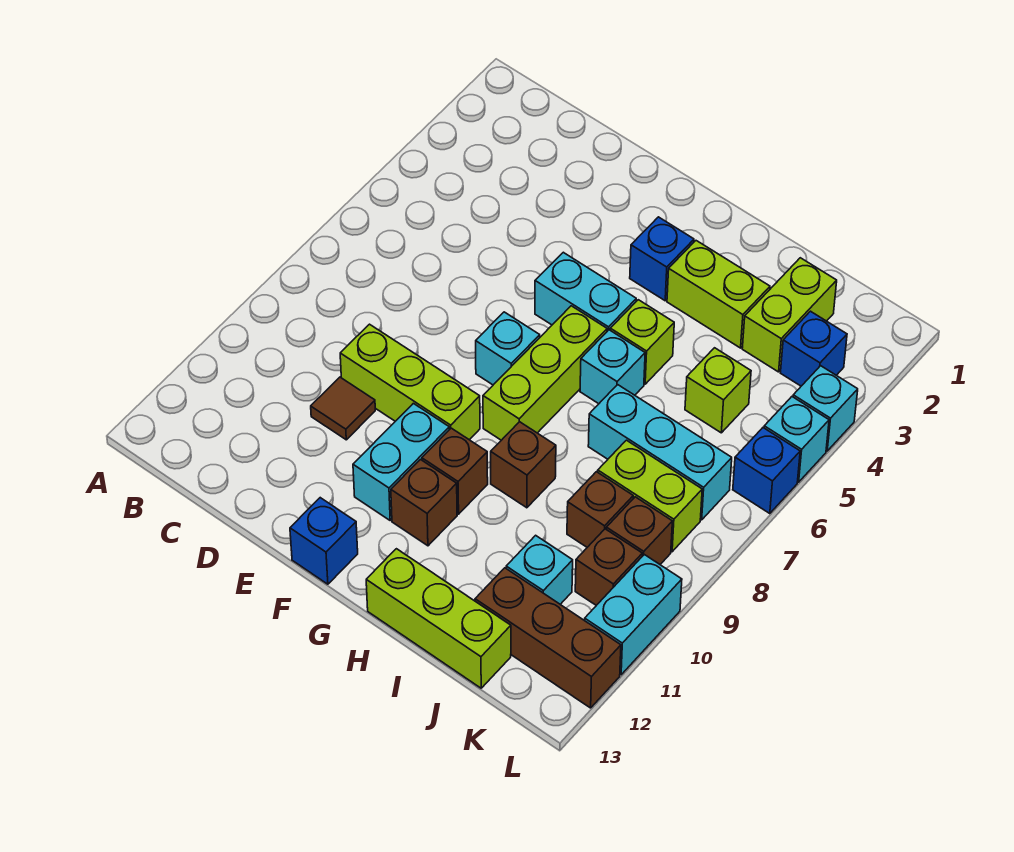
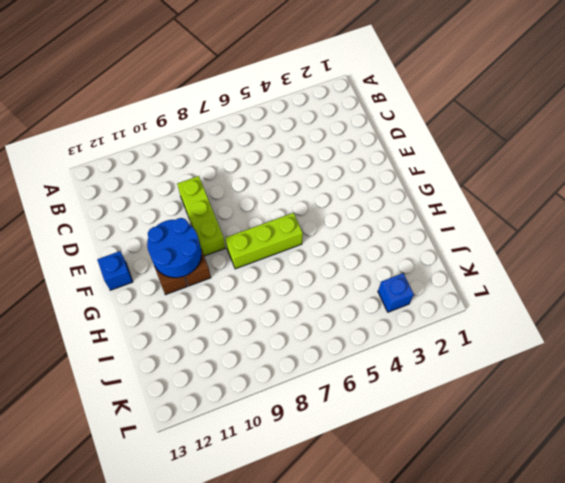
blue 2x2 round brick [147,218,201,278] -> none
none -> brown 1x1 tile [311,377,375,440]
none -> cyan 1x2 brick [535,252,636,331]
none -> cyan 1x1 brick [476,312,540,385]

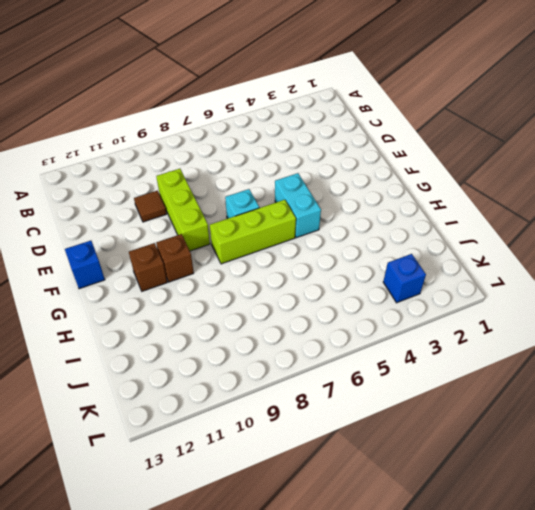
none -> cyan 1x2 brick [353,403,449,520]
none -> blue 1x1 brick [630,217,694,301]
none -> lime 1x2 brick [667,241,770,348]

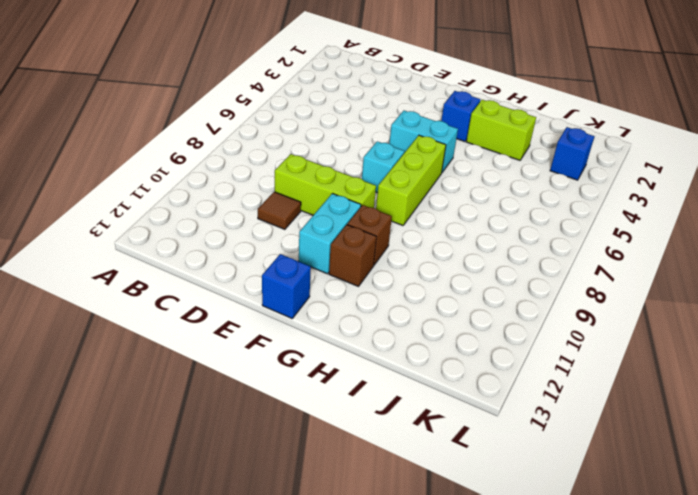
none -> lime 1x1 brick [610,300,674,384]
none -> cyan 1x1 brick [580,330,645,404]
none -> brown 1x1 brick [491,422,556,508]

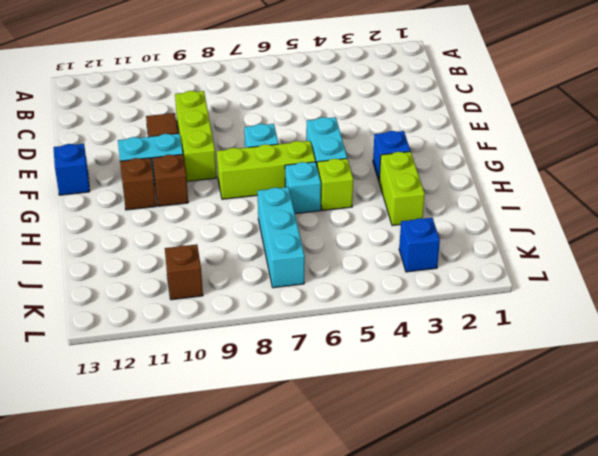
none -> brown 1x1 brick [491,422,556,508]
none -> lime 1x3 brick [366,549,511,688]
none -> lime 1x2 brick [742,258,837,372]

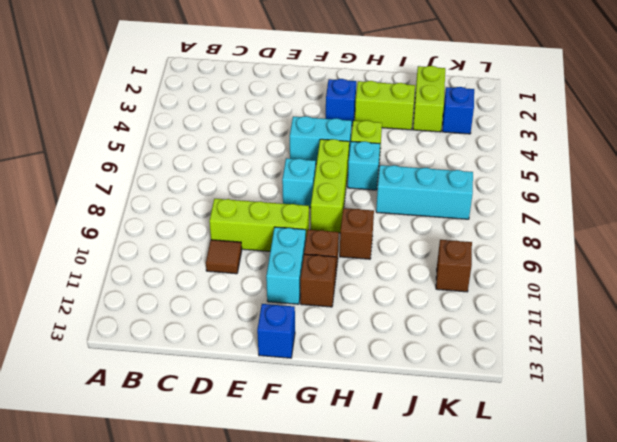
none -> lime 1x3 brick [366,549,511,688]
none -> lime 1x1 brick [685,348,751,433]
none -> lime 1x2 brick [598,440,702,552]

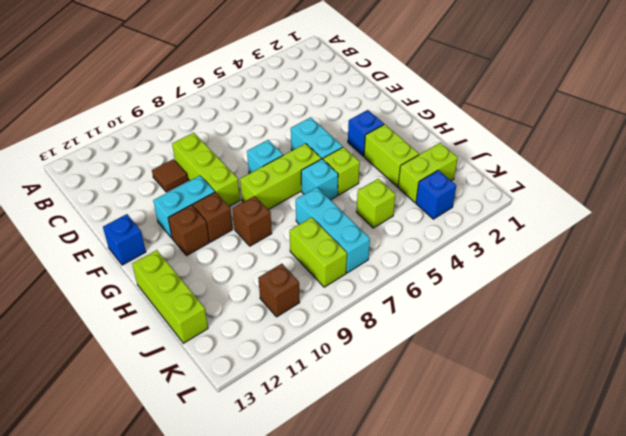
none -> brown 1x1 brick [567,472,633,547]
none -> cyan 1x1 brick [506,535,573,604]
none -> brown 1x3 brick [475,568,621,708]

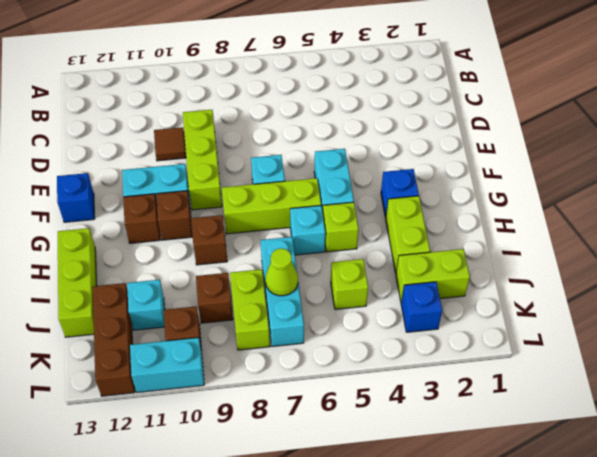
lime 1x1 cone [265,248,298,296] -> none
none -> brown 1x1 brick [606,497,672,564]
none -> cyan 1x1 brick [793,366,858,451]
none -> cyan 1x1 brick [764,397,829,482]

